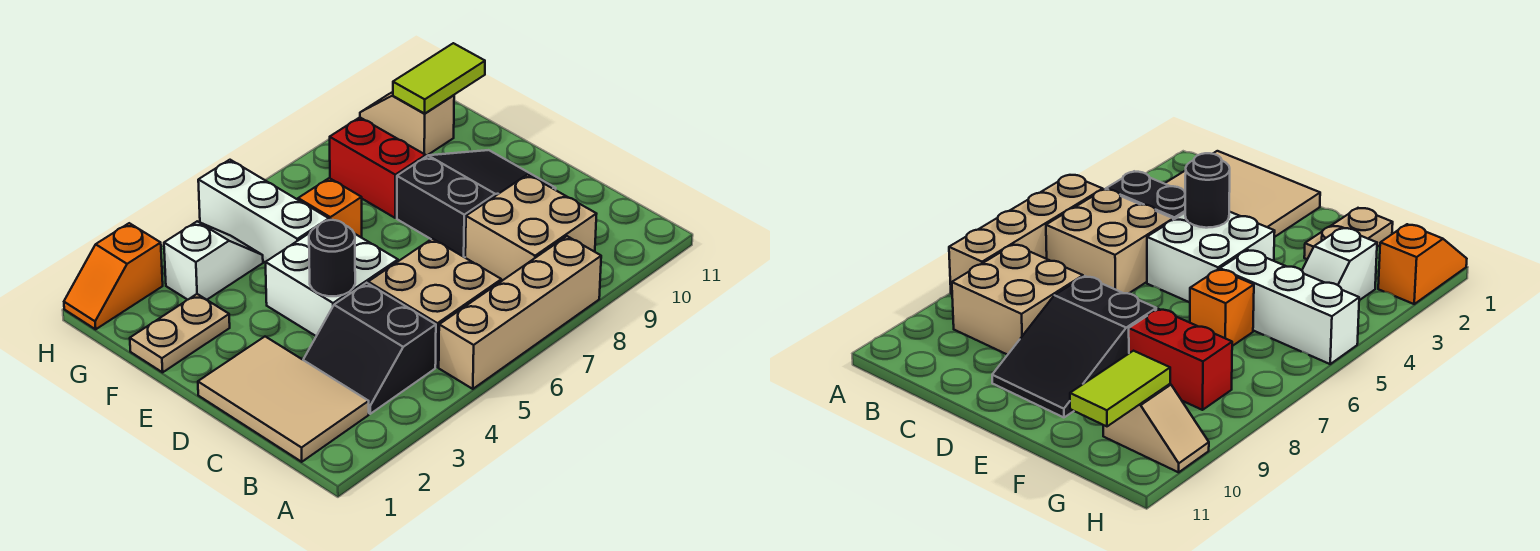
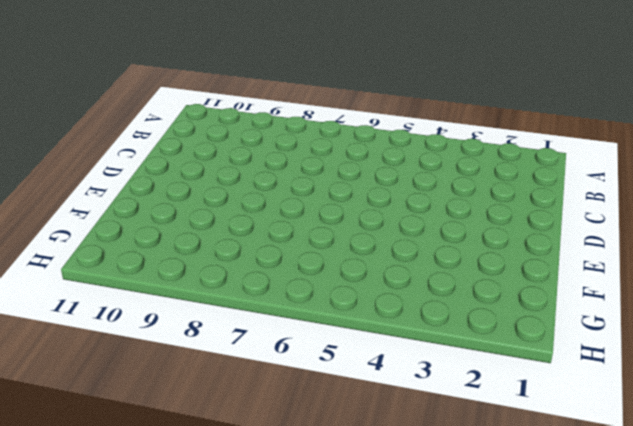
none -> tan 1x4 brick [439,236,601,389]
none -> tan 2x3 tile [198,337,369,462]
none -> black 2x2 slope [303,283,436,414]

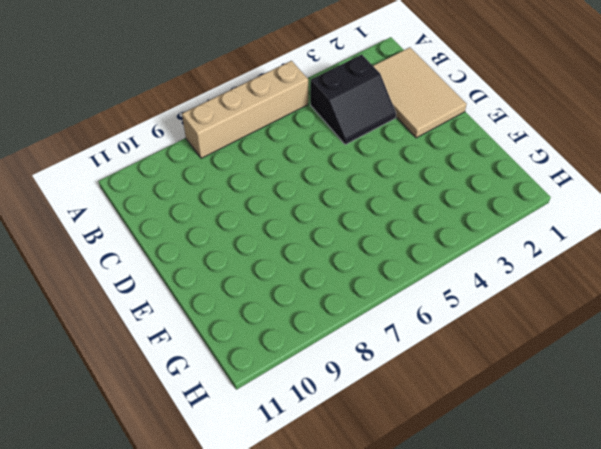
black 2x2 slope [310,54,396,145] -> black 2x2 slope turned to [303,283,436,414]
none -> tan 2x2 brick [368,239,501,367]
none -> tan 2x2 brick [465,174,596,281]
none -> white 2x2 brick [266,219,398,336]

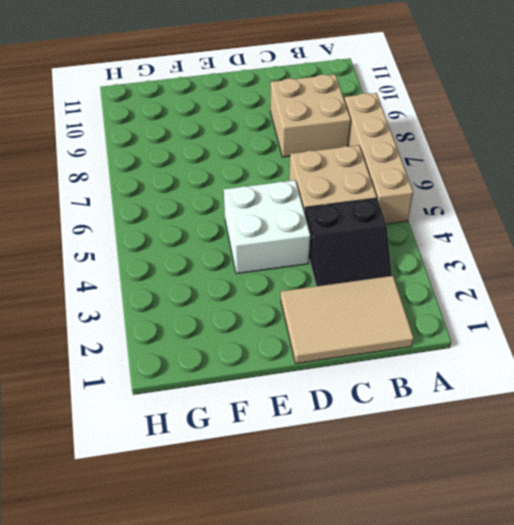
none -> black 2x3 slope [397,150,556,257]
none -> tan 1x2 plate [130,294,230,372]
none -> white 1x3 brick [198,160,329,263]

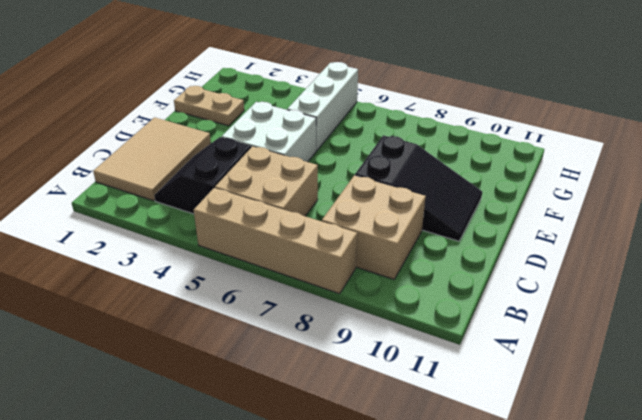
none -> orange 1x1 brick [298,178,362,238]
none -> red 1x2 brick [330,118,426,218]
none -> white 1x2 slope [164,221,263,300]

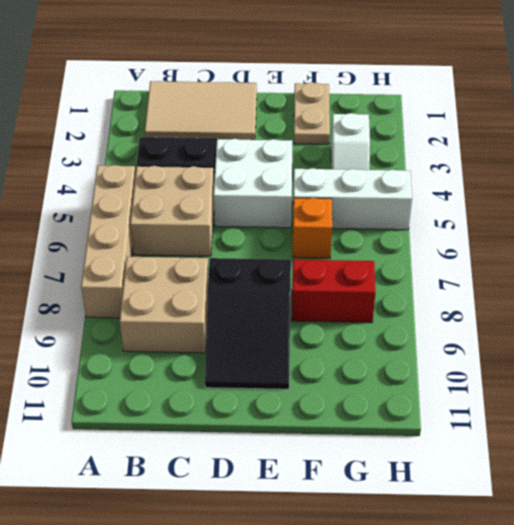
none -> tan 1x2 slope [360,92,454,156]
none -> orange 1x2 slope [64,223,163,329]
none -> black 1x1 round brick [309,220,355,296]

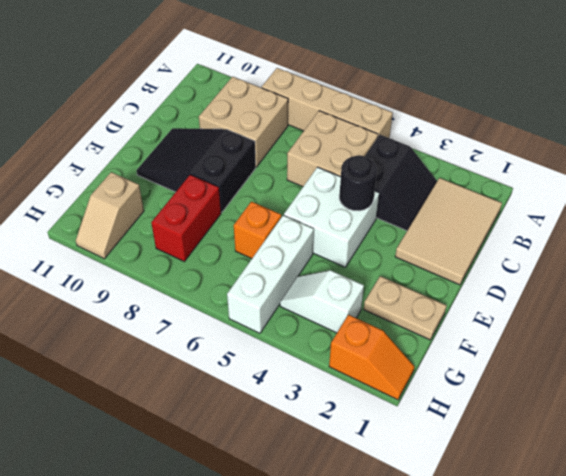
none -> lime 1x2 tile [393,43,485,113]

